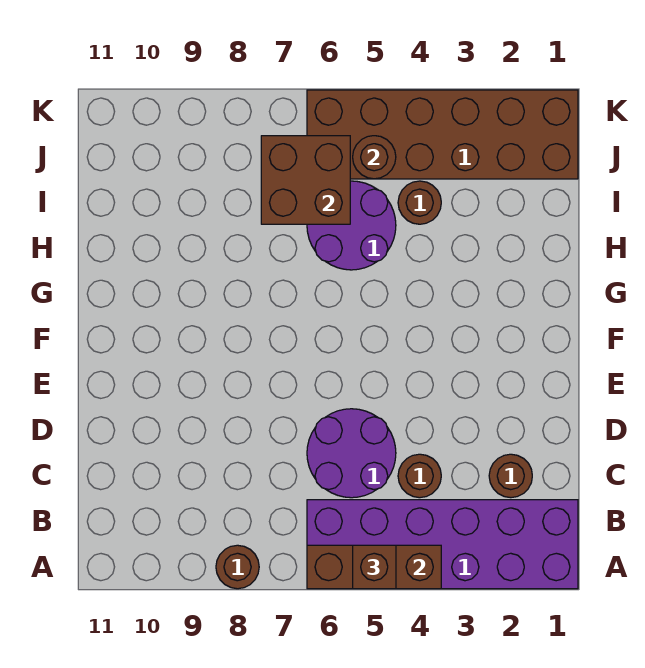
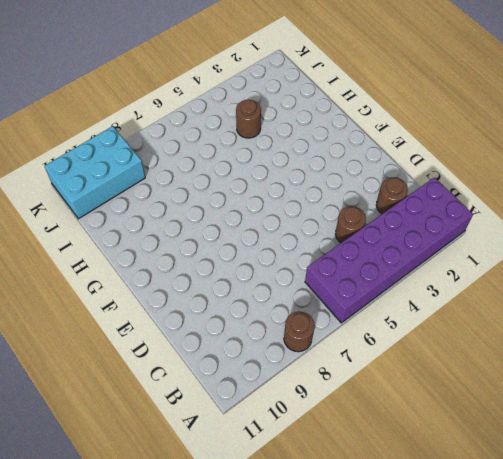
cyan 2x3 brick [45,126,145,219] -> none
none -> purple 2x2 round brick [307,409,396,498]
none -> purple 2x2 round brick [307,181,396,270]
none -> brown 2x6 brick [307,90,578,179]

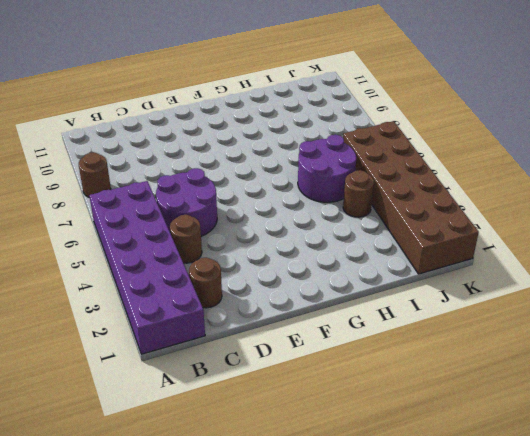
none -> brown 1x3 brick [307,545,441,589]
none -> brown 2x2 brick [261,136,350,224]
none -> brown 1x1 round brick [353,136,396,179]

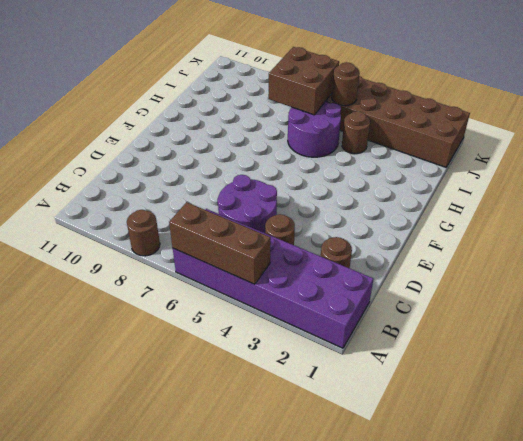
none -> brown 1x1 brick [353,545,396,589]

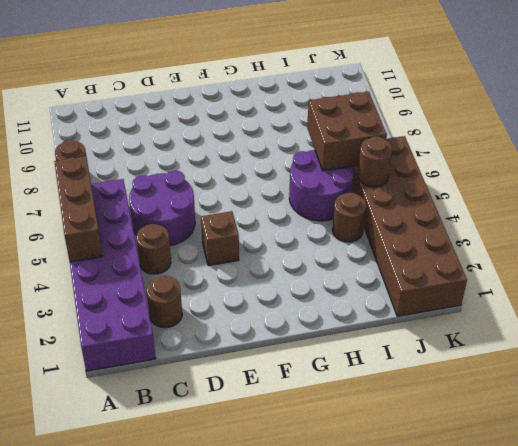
brown 1x1 brick [201,211,239,266] -> brown 1x1 brick moved to [353,545,396,589]

